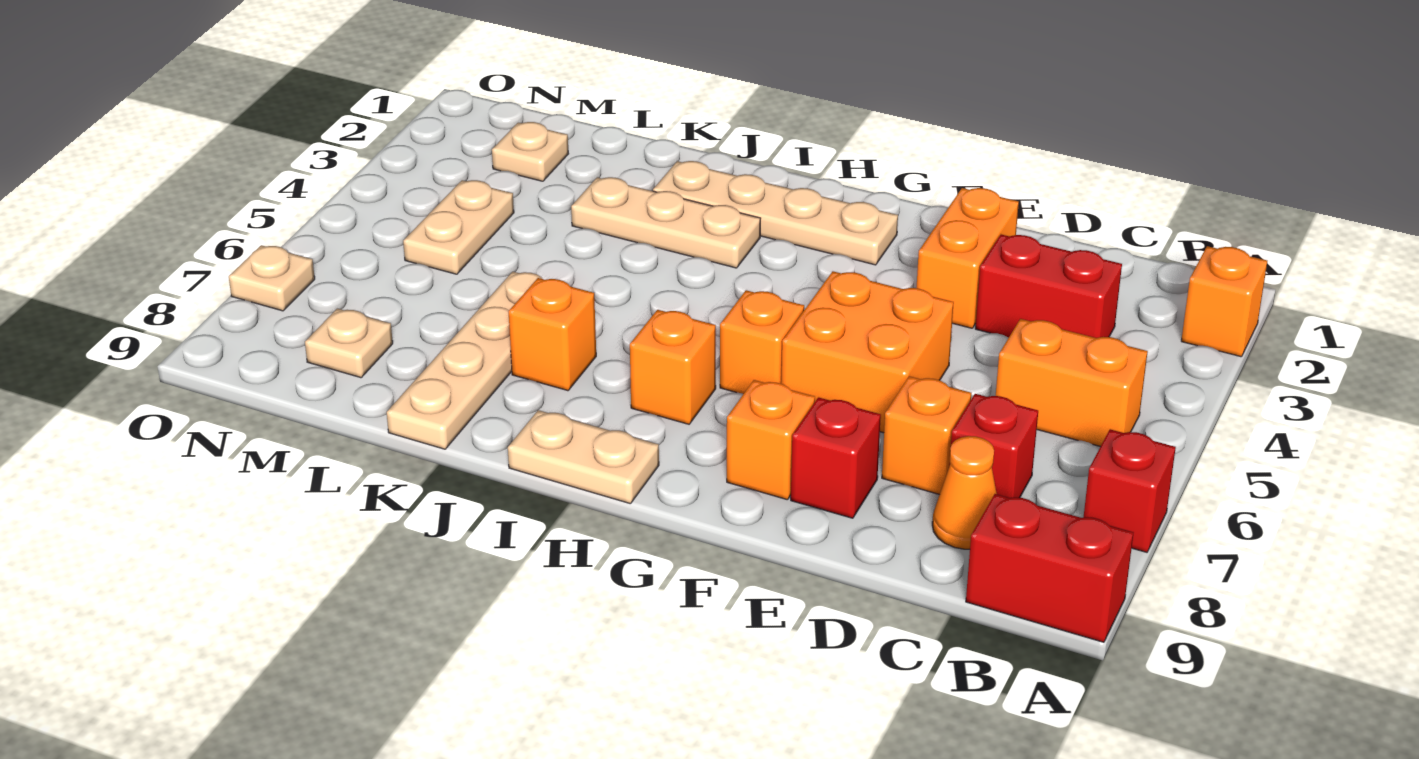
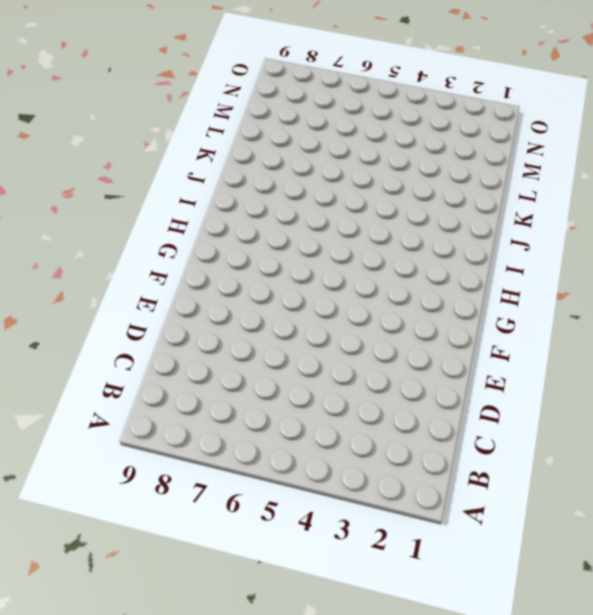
none -> orange 1x1 brick [1181,246,1267,357]
none -> red 1x1 brick [1084,429,1176,552]
none -> red 1x2 brick [966,494,1134,642]

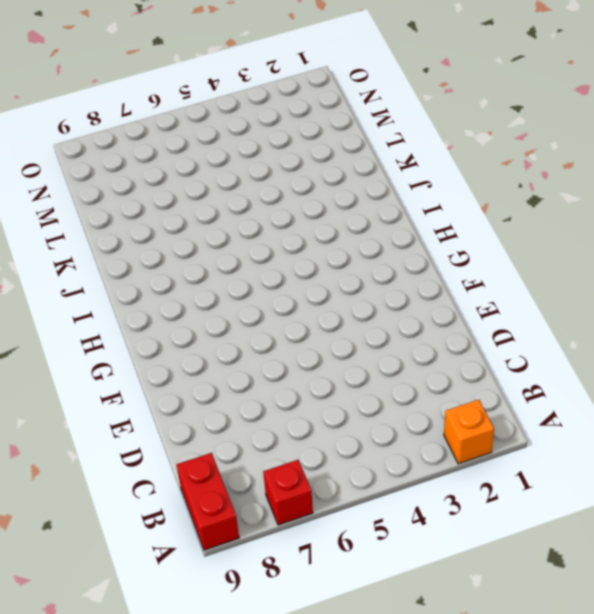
none -> orange 1x2 brick [996,319,1148,447]
none -> red 1x2 brick [975,235,1122,338]
none -> red 1x1 brick [949,394,1038,498]

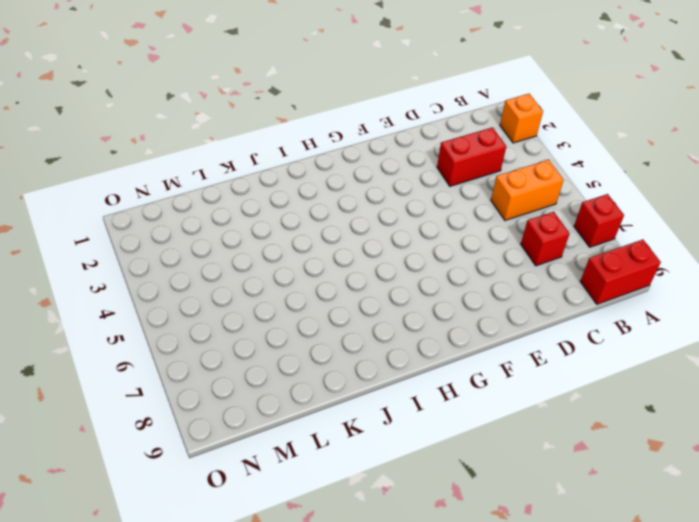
none -> orange 1x1 cone [932,436,997,549]
none -> orange 1x1 brick [882,376,972,495]
none -> orange 1x2 brick [916,188,1019,328]

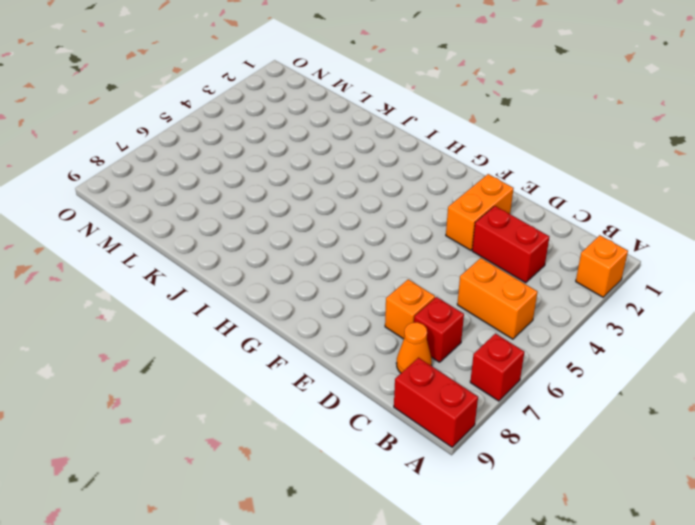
none -> orange 2x2 brick [781,271,954,433]
none -> red 1x1 brick [791,398,881,518]
none -> orange 1x1 brick [727,380,815,500]

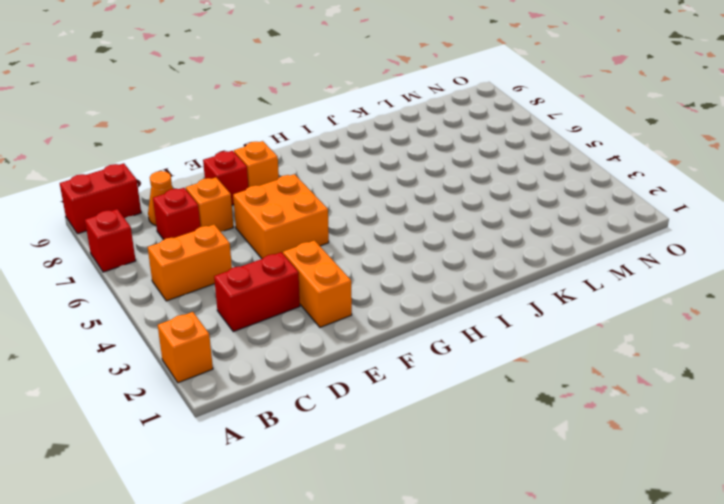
none -> tan 1x4 plate [653,161,898,265]
none -> orange 1x1 brick [720,290,804,394]
none -> orange 1x1 brick [630,310,716,424]

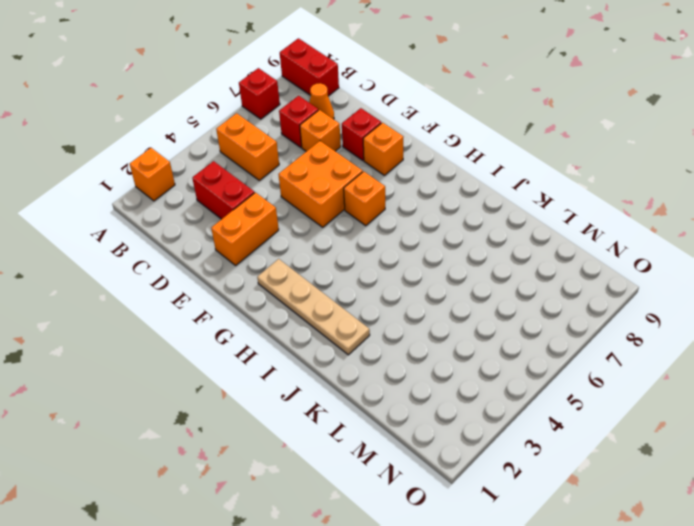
none -> orange 1x1 brick [630,310,716,424]
none -> tan 1x2 plate [508,410,659,504]
none -> tan 1x3 plate [571,177,761,268]

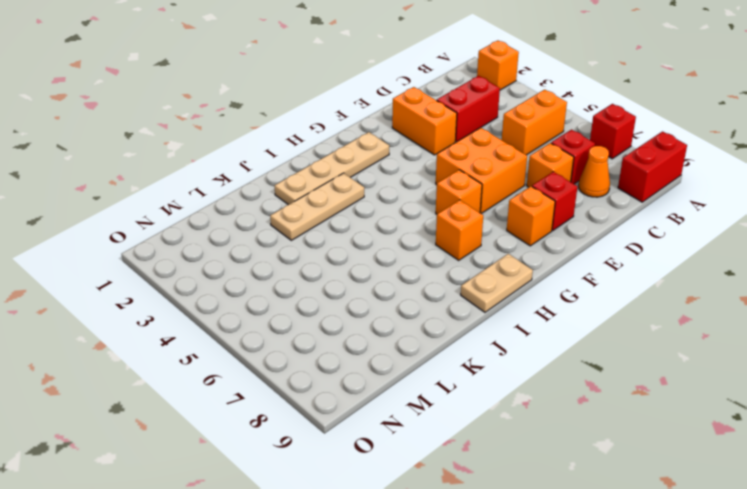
none -> orange 1x1 brick [509,278,596,391]
none -> tan 1x4 plate [387,272,542,449]
none -> tan 1x1 plate [492,122,568,181]

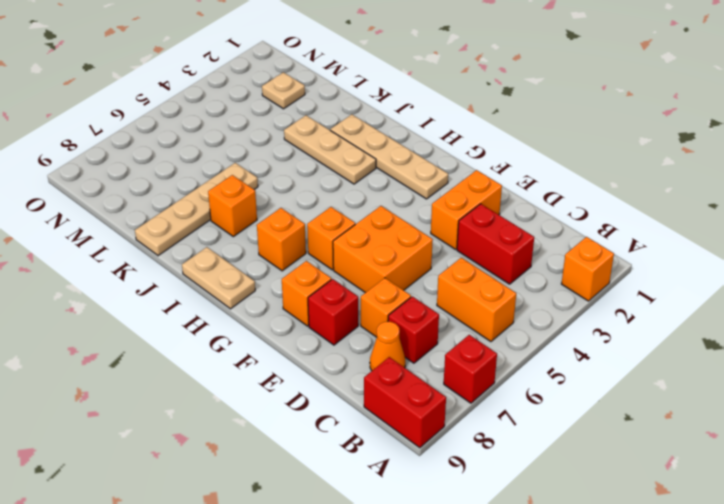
none -> tan 1x2 plate [403,180,514,274]
none -> tan 1x1 plate [305,309,393,378]
none -> tan 1x1 plate [229,245,315,311]

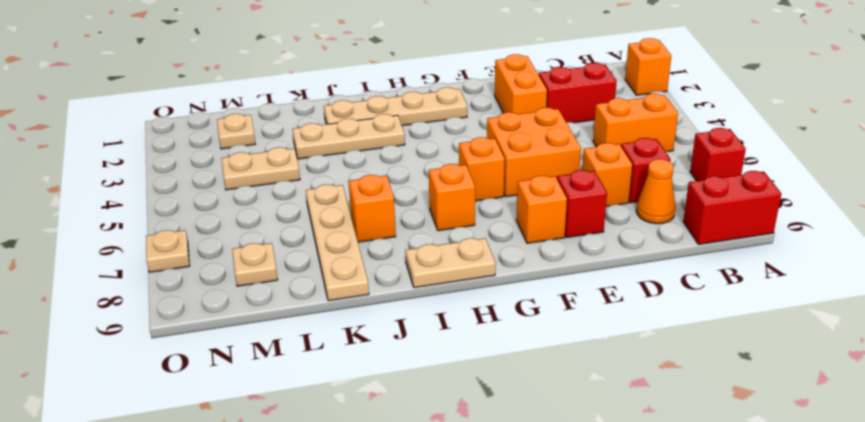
tan 1x2 plate [221,147,300,190] -> tan 1x2 plate turned to [403,180,514,274]

